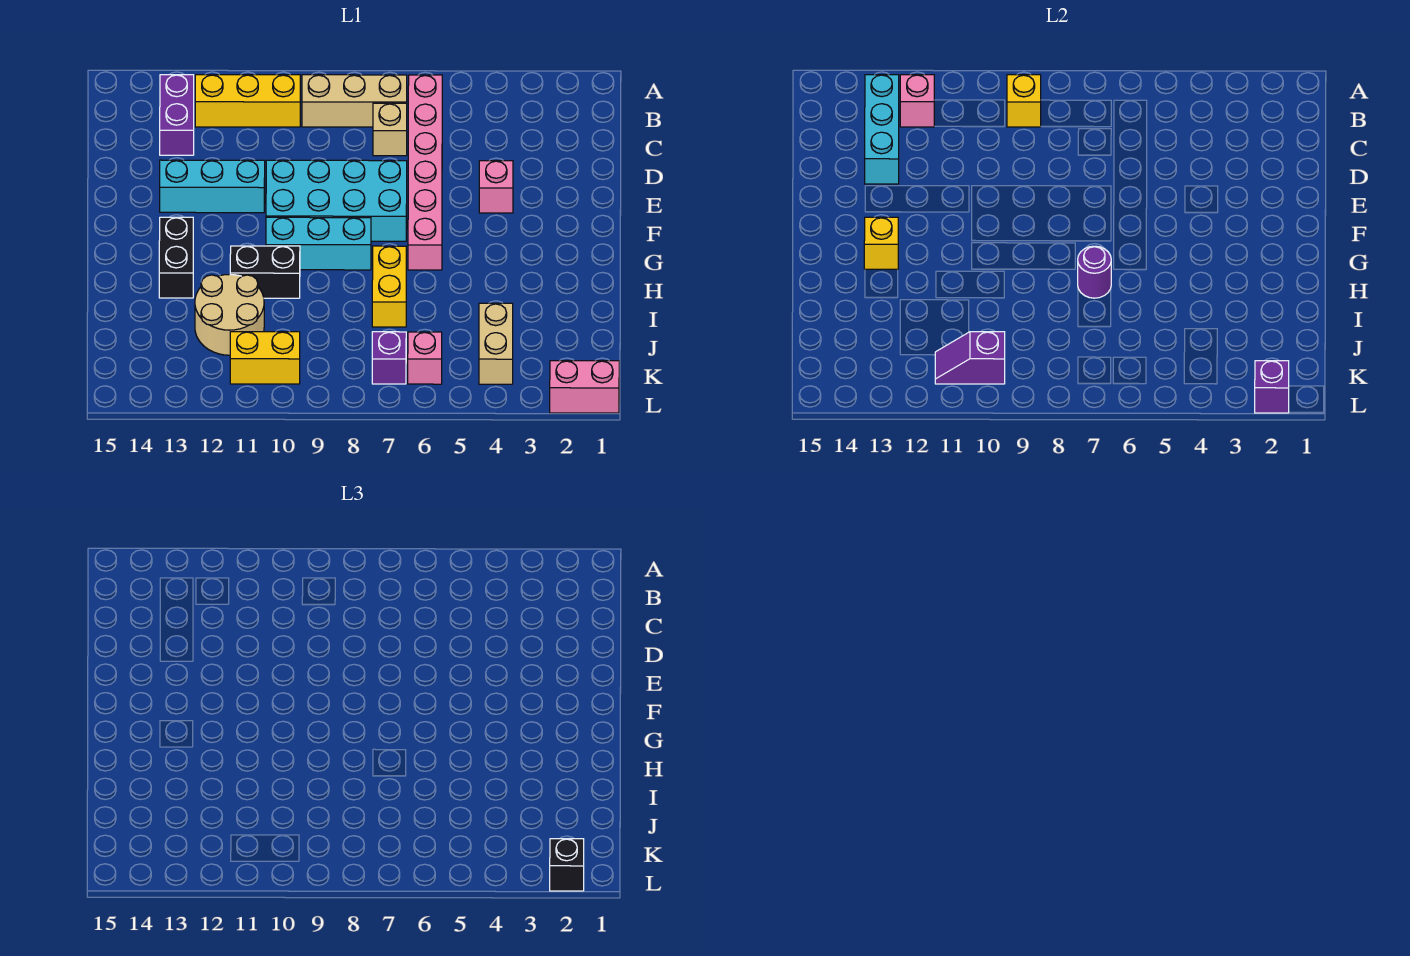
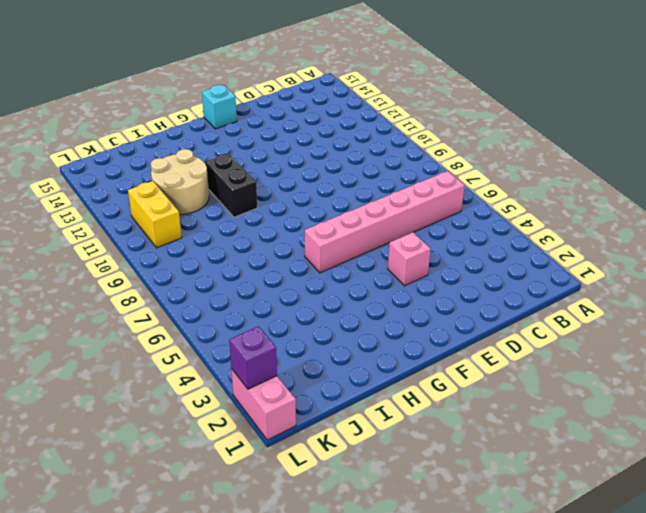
cyan 1x1 brick [202,84,237,129] -> none
none -> tan 1x3 brick [302,75,407,127]
none -> yellow 1x3 brick [195,75,300,127]
none -> purple 1x2 brick [160,75,194,155]

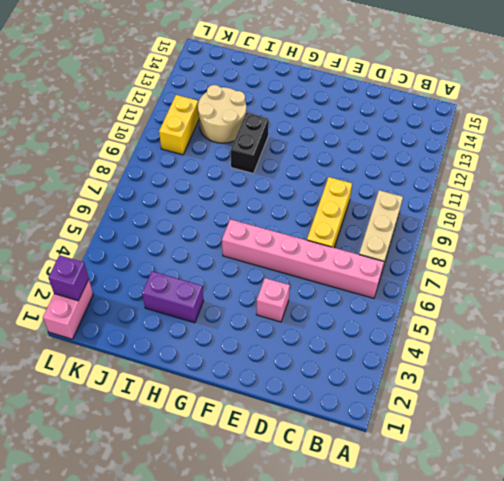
yellow 1x3 brick [307,177,352,248] -> yellow 1x3 brick moved to [195,75,300,127]
purple 1x2 brick [142,271,204,323] -> purple 1x2 brick moved to [160,75,194,155]
none -> tan 1x1 brick [373,103,407,156]
none -> cyan 2x4 brick [266,160,407,241]
none -> cyan 1x3 brick [160,160,265,213]

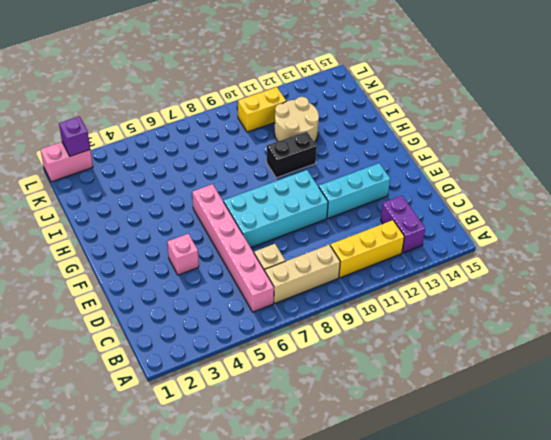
none -> cyan 1x3 brick [266,217,371,270]
none -> black 1x2 brick [159,217,193,298]
none -> yellow 1x2 brick [372,246,406,327]

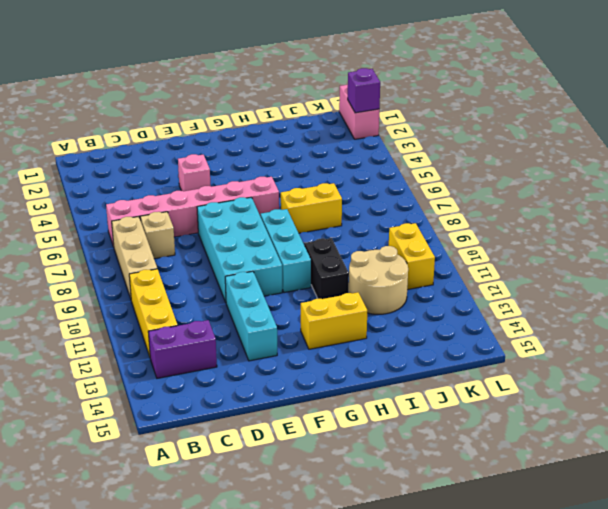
yellow 1x2 brick [301,292,367,349] -> black 1x2 brick [159,217,193,298]
none -> tan 1x2 brick [479,303,513,384]
none -> pink 1x1 brick [408,332,442,384]
none -> purple 1x1 brick [372,332,406,384]

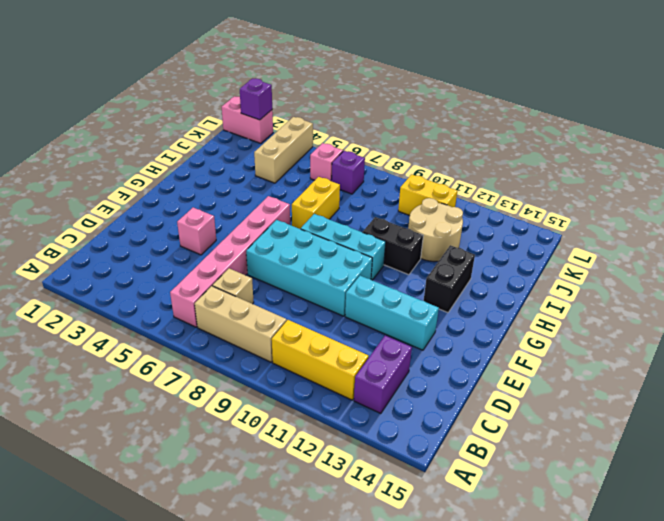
tan 1x3 brick [254,117,313,183] -> tan 1x2 brick [479,303,513,384]
none -> yellow 1x1 brick [1007,75,1041,127]
none -> pink 1x1 brick [900,75,934,127]
none -> cyan 1x3 brick [865,75,899,184]

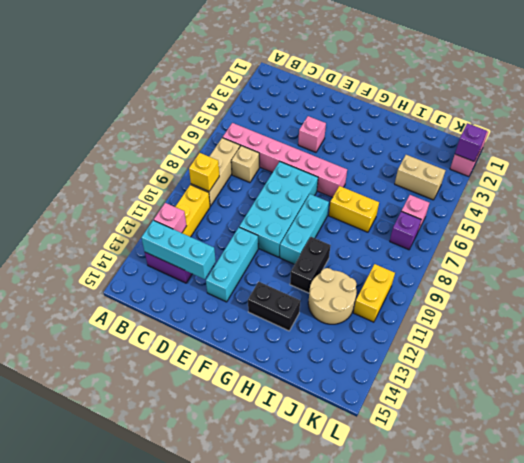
none -> yellow 1x1 brick [864,217,898,269]
none -> purple 1x1 round brick [1078,246,1111,298]
none -> purple 1x2 slope [935,332,1005,384]

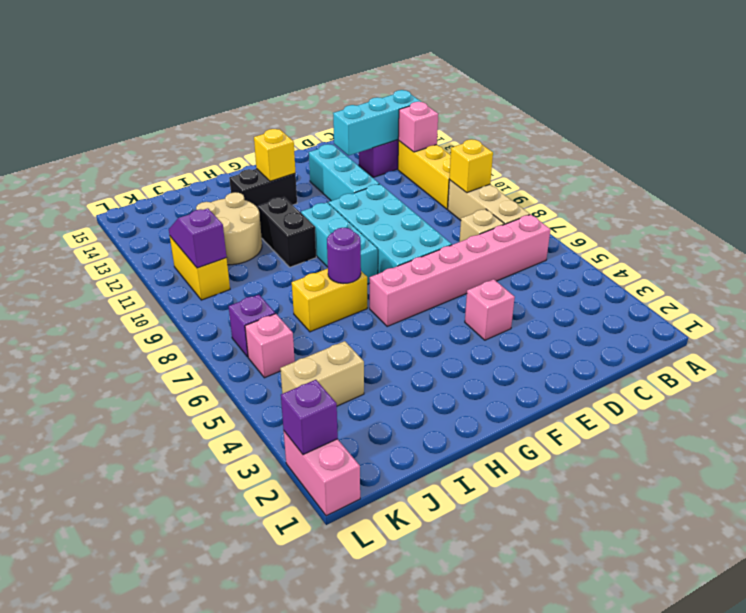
none -> black 1x1 brick [550,839,584,891]

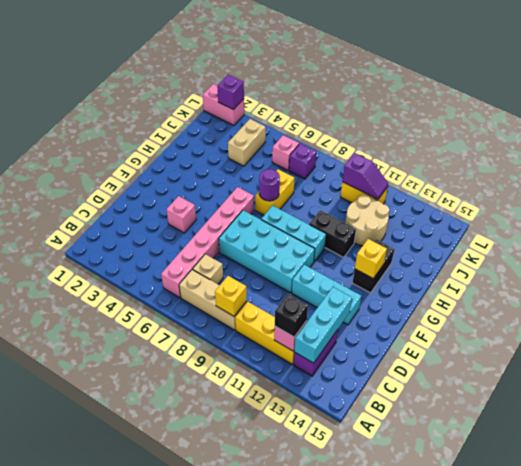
black 1x1 brick [275,294,308,337] -> black 1x1 brick moved to [550,839,584,891]

